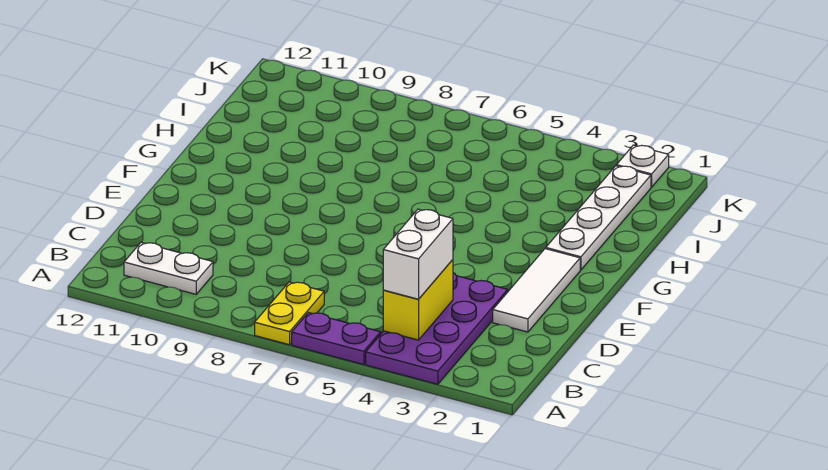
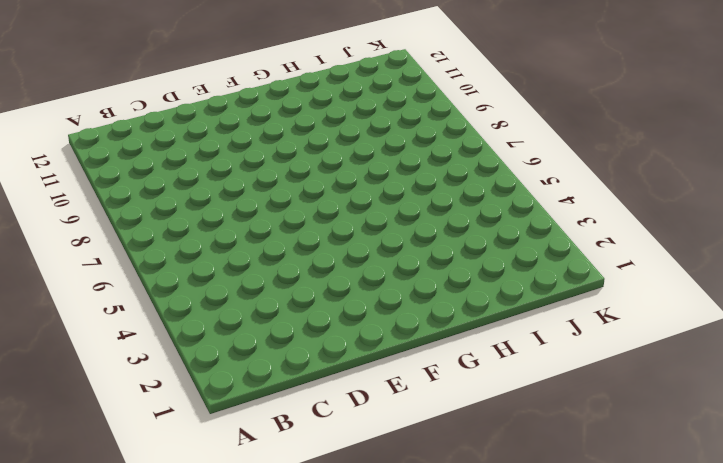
none -> purple 2x4 plate [366,273,508,384]
none -> purple 1x2 plate [292,313,381,365]

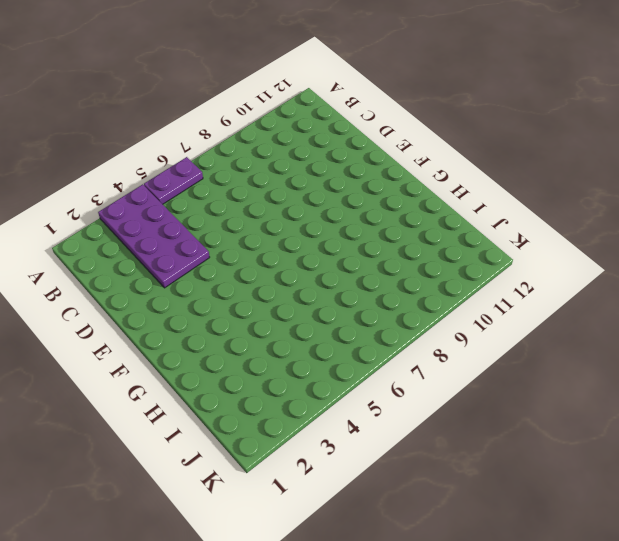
none -> yellow 1x2 plate [255,282,324,345]
none -> white 1x2 plate [124,243,213,294]

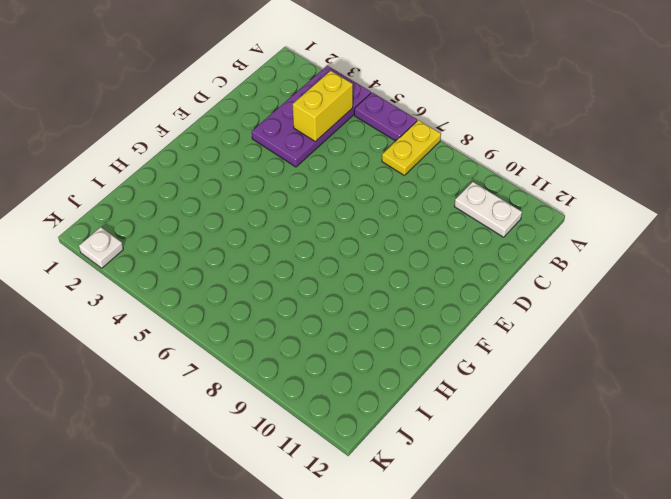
none -> white 1x3 tile [493,249,580,332]
none -> white 1x4 plate [546,166,651,270]

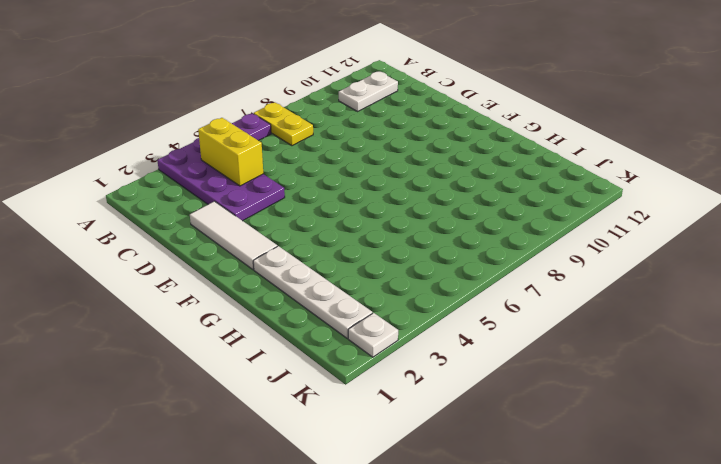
none -> white 1x2 brick [383,209,453,299]

